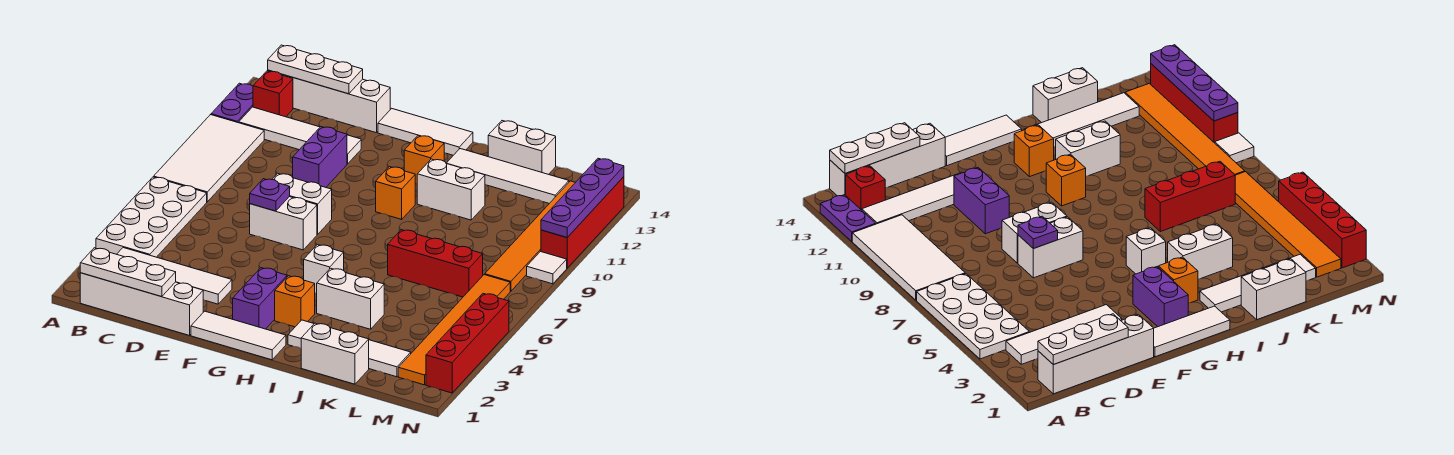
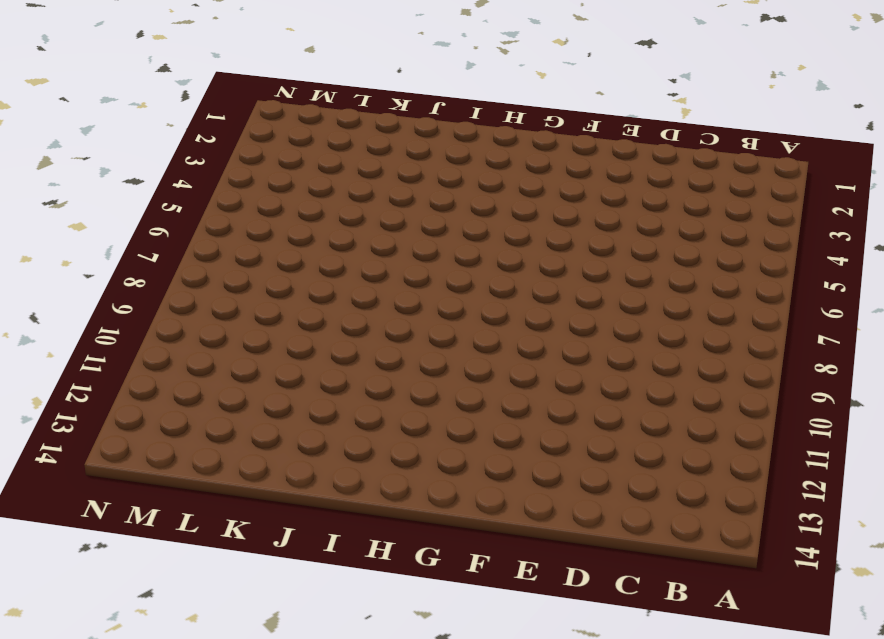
none -> white 2x4 plate [96,177,207,257]
none -> white 2x4 tile [154,115,264,202]
none -> purple 1x2 plate [211,83,253,123]
none -> white 1x4 brick [80,273,203,335]

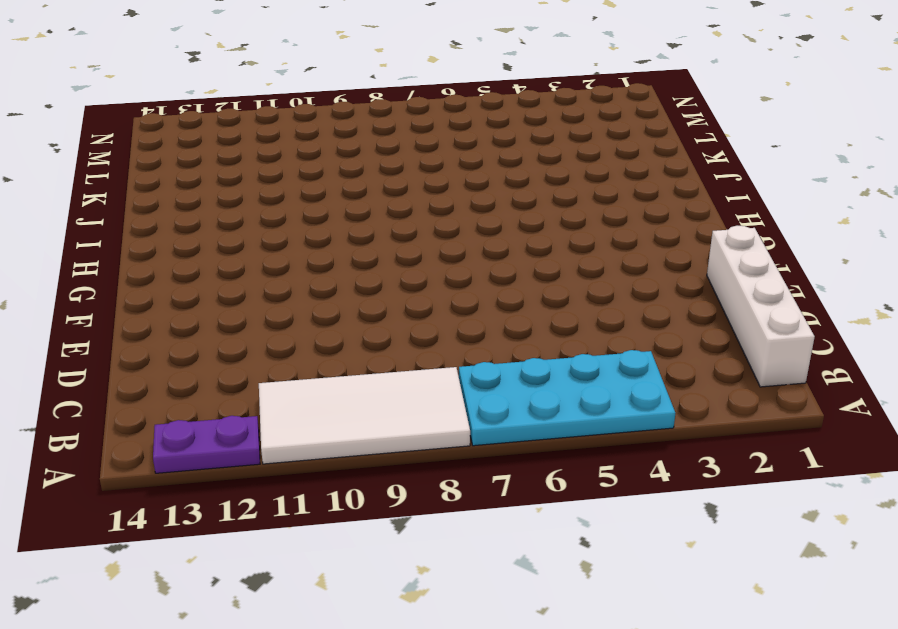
cyan 2x4 plate [459,350,675,446] -> white 2x4 plate [96,177,207,257]
none -> white 1x4 tile [117,248,232,304]
none -> white 1x4 tile [239,107,361,164]
none -> red 1x1 brick [253,71,293,117]
none -> white 1x4 brick [268,70,390,133]

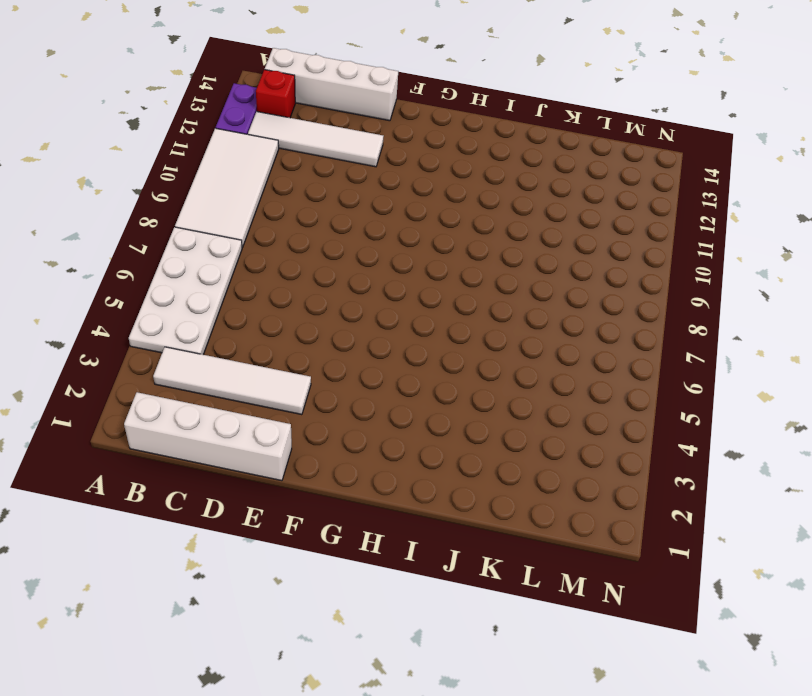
none -> white 1x2 brick [250,197,317,250]
none -> white 1x2 brick [272,173,332,234]
none -> purple 1x2 brick [293,127,347,187]
none -> white 1x3 tile [191,311,286,360]

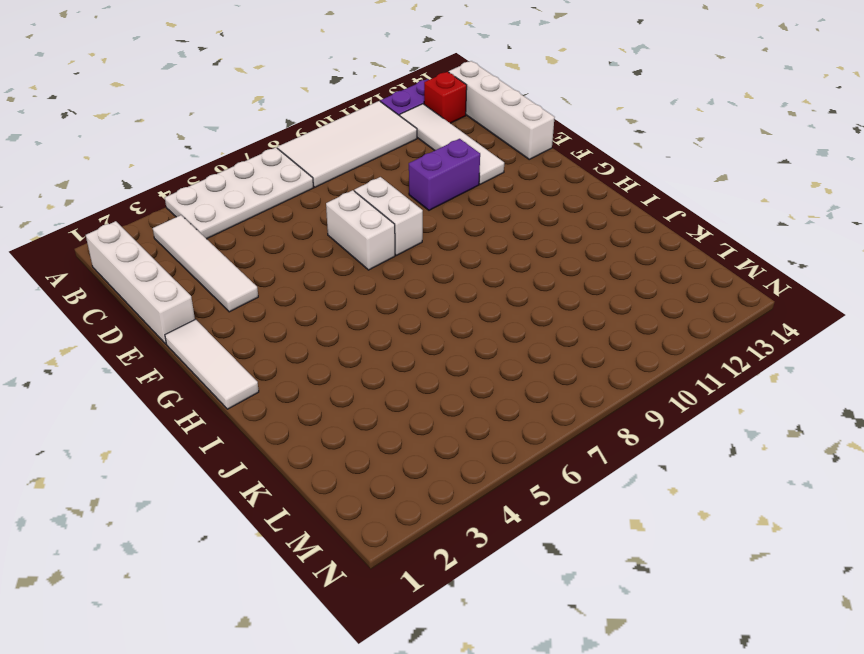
none -> white 1x3 tile [378,108,473,155]
none -> purple 1x2 brick [233,268,287,329]
none -> orange 1x1 brick [275,276,315,327]
none -> white 1x1 brick [304,245,344,294]

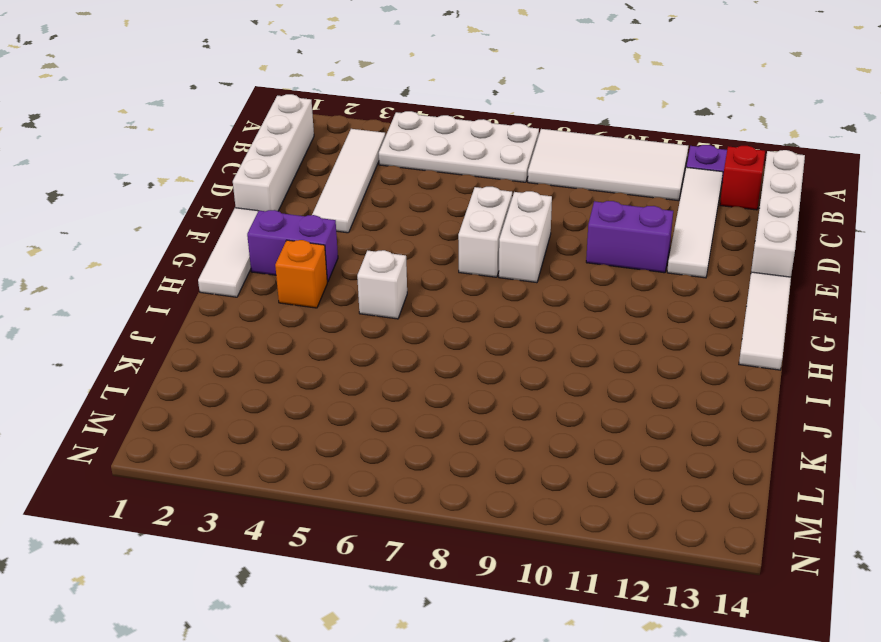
none -> orange 1x1 brick [376,167,415,219]
none -> orange 1x1 brick [404,135,444,184]
none -> white 1x4 tile [288,320,411,377]
none -> white 1x2 brick [317,268,384,329]

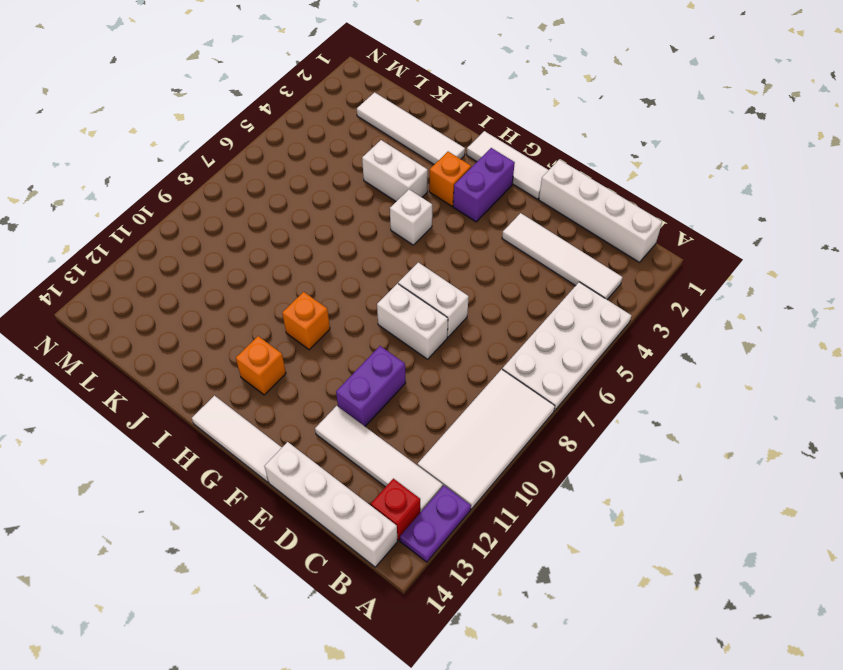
none -> white 1x2 brick [417,159,485,220]
none -> white 1x4 tile [447,149,569,203]
none -> white 1x2 brick [301,323,369,384]
none -> red 1x3 brick [388,230,483,297]

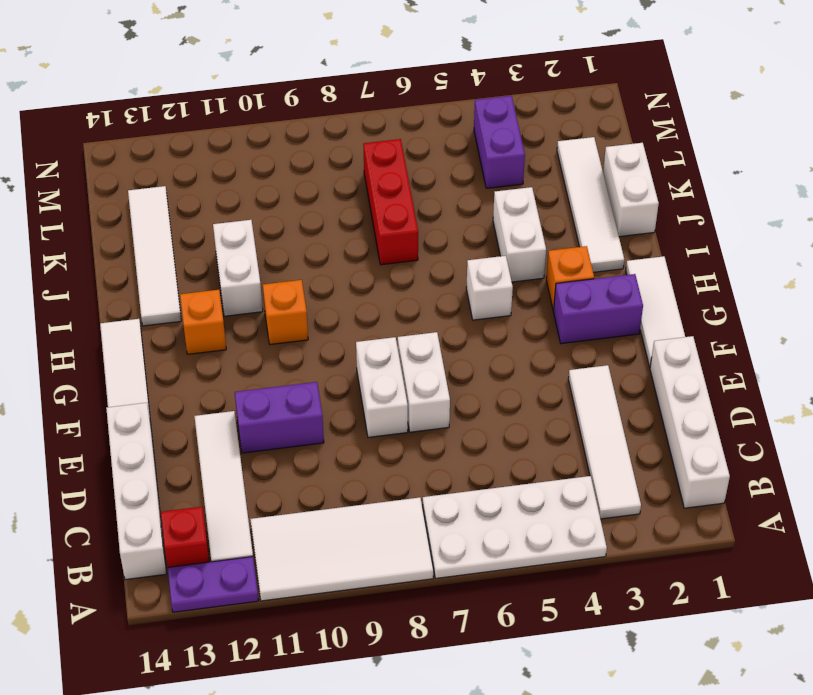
purple 1x2 brick [474,96,525,188] -> orange 1x6 tile [398,275,510,385]
none -> white 1x2 brick [488,121,556,174]
none -> orange 1x6 tile [485,181,576,291]
none -> red 1x4 brick [426,294,509,393]
none -> white 1x1 tile [527,252,567,284]

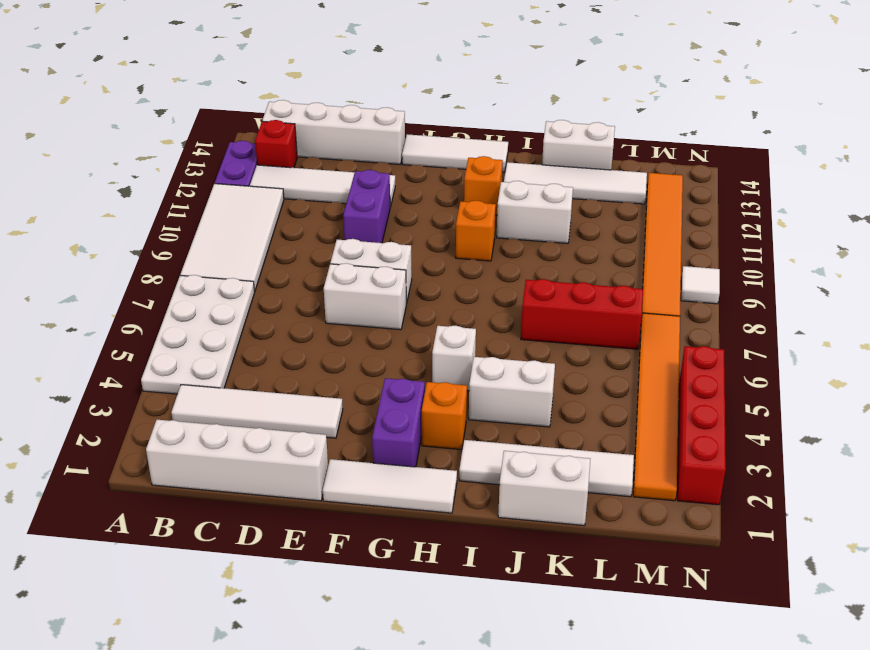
none -> red 1x4 brick [541,177,624,268]
none -> white 1x3 plate [80,248,176,297]
none -> white 1x3 plate [268,45,363,94]
none -> purple 1x1 plate [250,179,290,211]

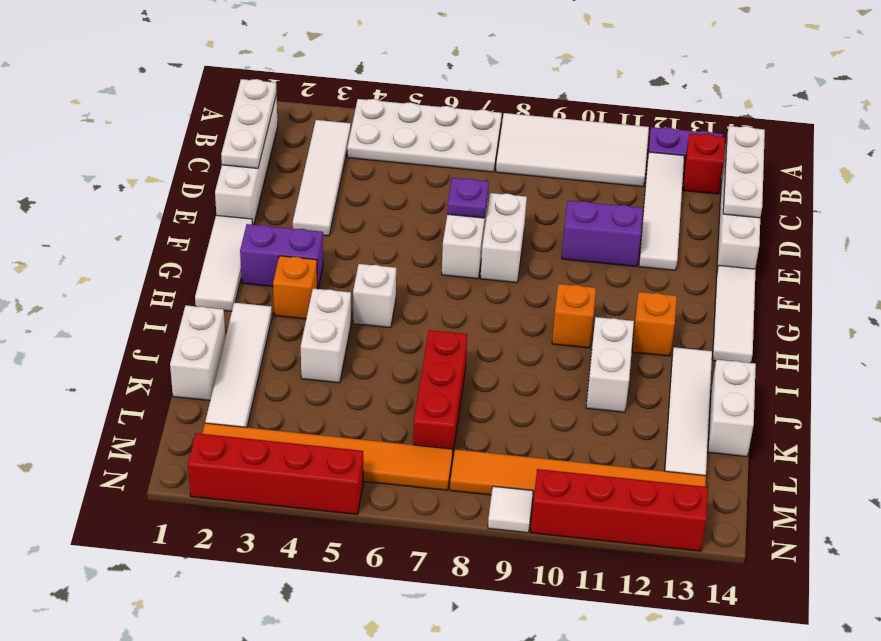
none -> purple 1x4 plate [541,158,624,237]

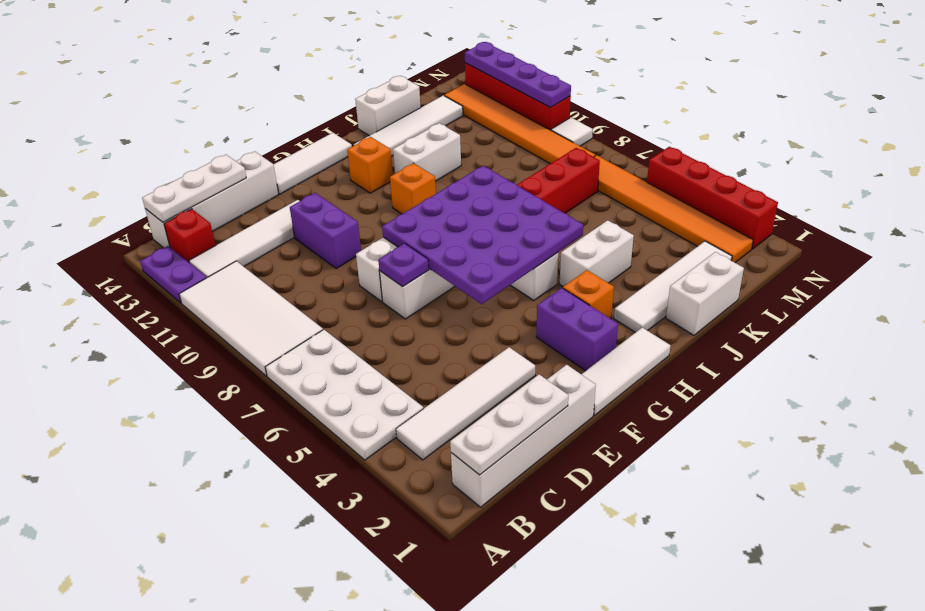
purple 4x4 plate [382,166,583,304] -> none

